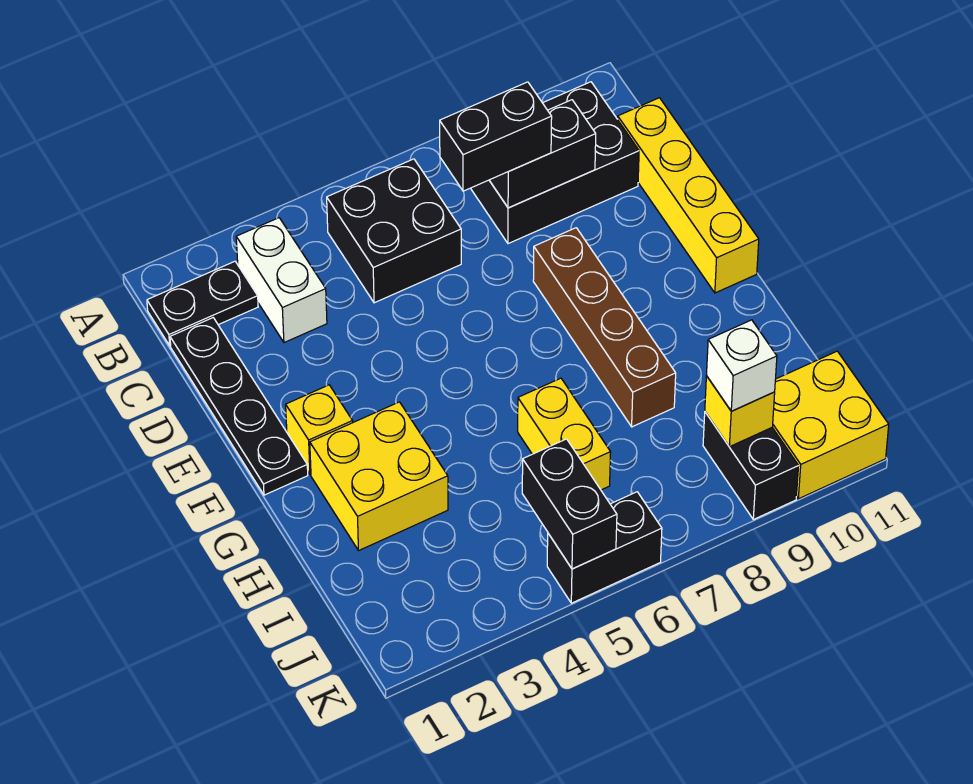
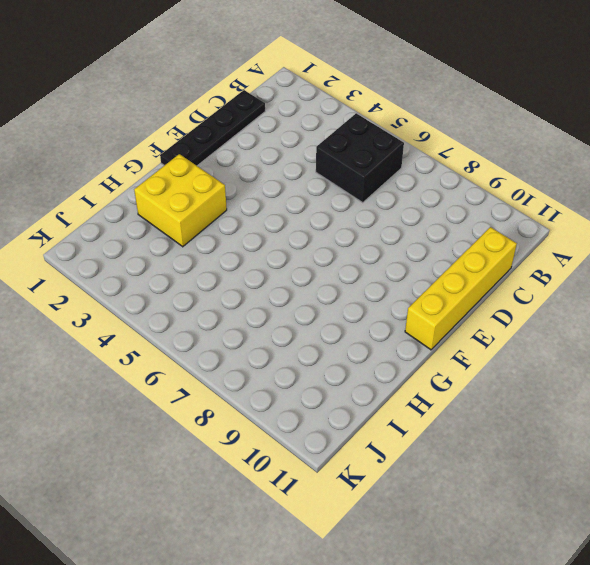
none -> black 1x2 plate [147,261,258,346]
none -> white 1x2 brick [236,218,327,343]
none -> black 2x3 brick [471,82,639,244]

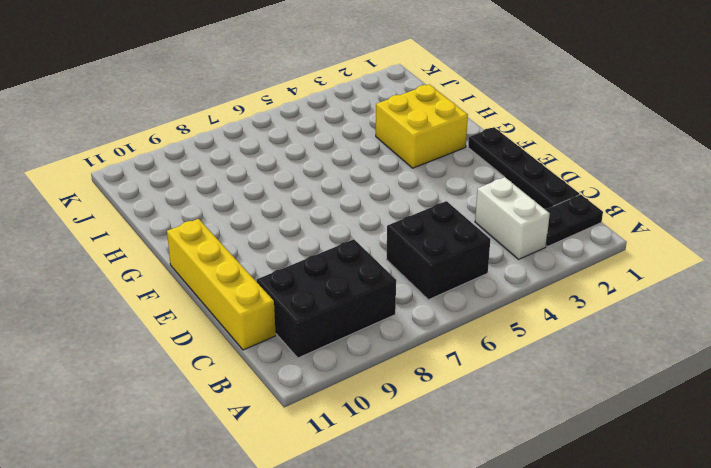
none -> brown 1x4 brick [533,228,676,427]
none -> yellow 1x1 brick [286,385,353,474]
none -> yellow 1x2 brick [518,378,611,490]

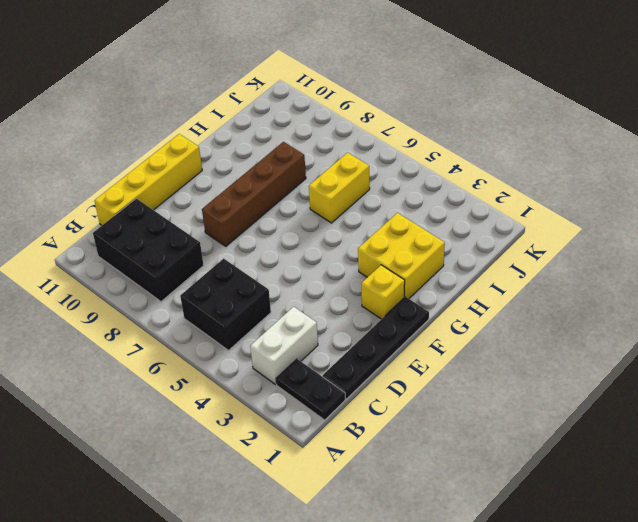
none -> black 1x2 brick [703,412,799,519]
none -> yellow 2x2 brick [772,351,889,499]
none -> black 1x2 brick [547,492,662,603]

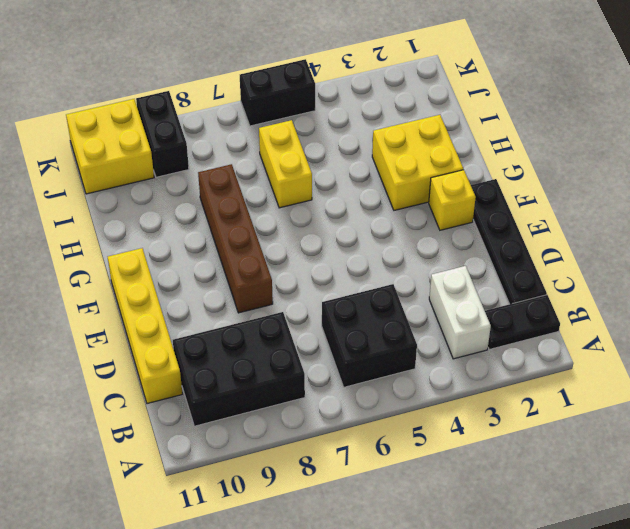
none -> black 1x2 brick [489,100,596,208]
none -> black 1x2 brick [522,439,617,569]
none -> yellow 1x1 brick [705,376,775,447]

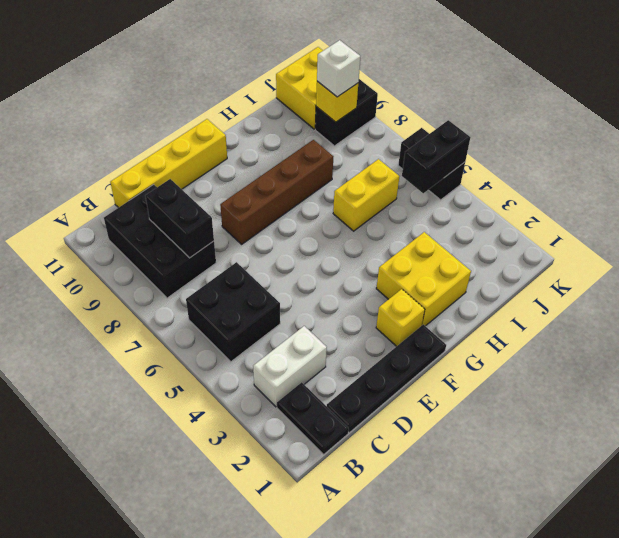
none -> black 1x2 brick [440,82,552,191]

